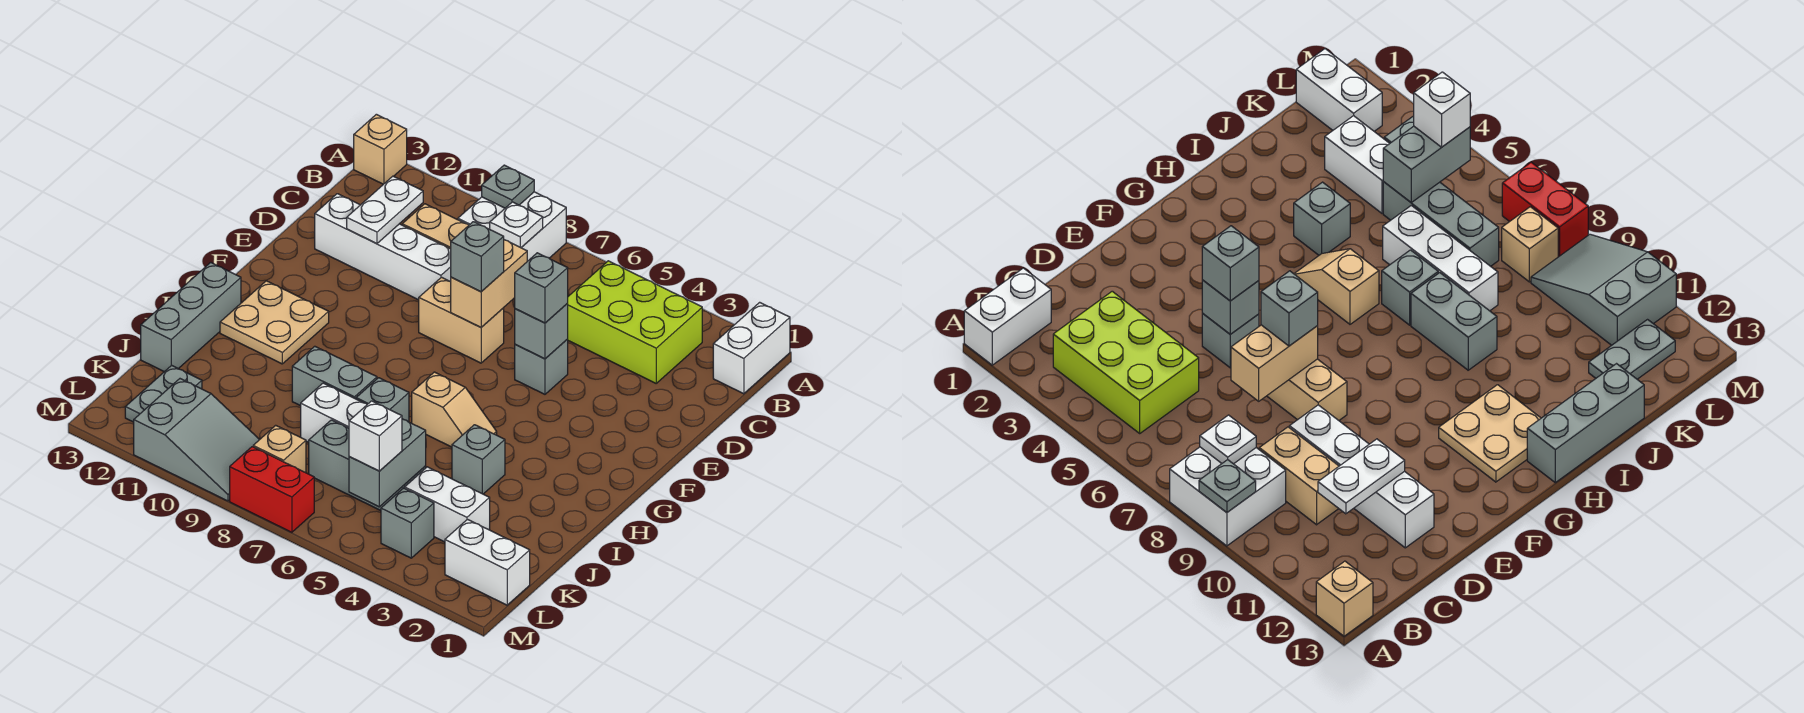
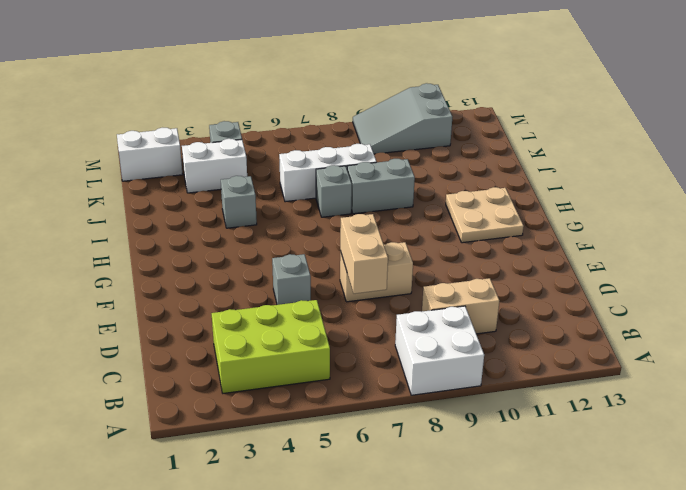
none -> white 1x2 brick [713,302,790,394]
none -> tan 1x1 brick [354,114,407,184]
none -> white 1x4 brick [315,194,451,300]
none -> tan 1x2 slope [412,372,497,447]

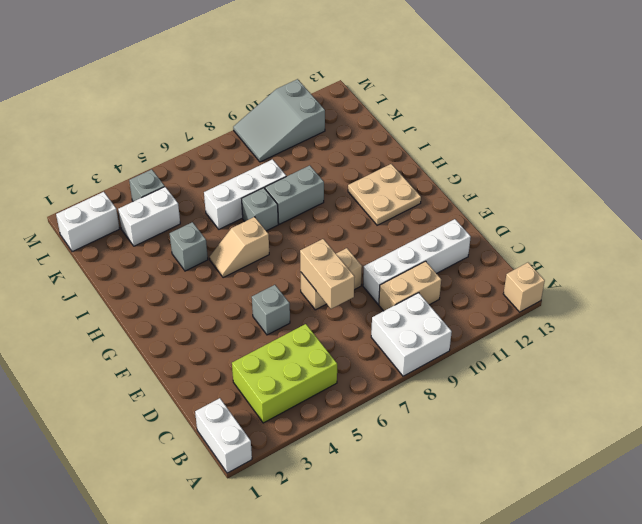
none -> grey 1x3 brick [141,263,241,372]
none -> grey 1x3 brick [309,420,426,511]
none -> grey 1x2 plate [125,365,202,422]
none -> tan 1x1 brick [253,425,306,473]

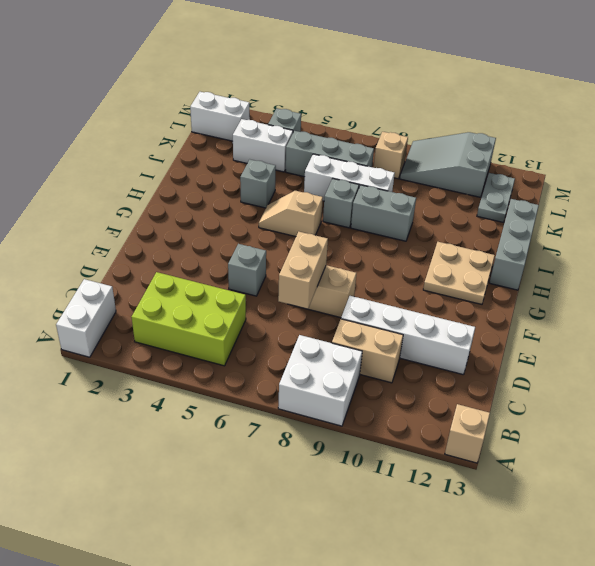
none -> red 1x2 brick [230,447,314,532]
none -> grey 1x1 plate [482,165,534,208]
none -> white 1x1 plate [490,202,543,248]
none -> white 1x2 plate [347,176,423,244]

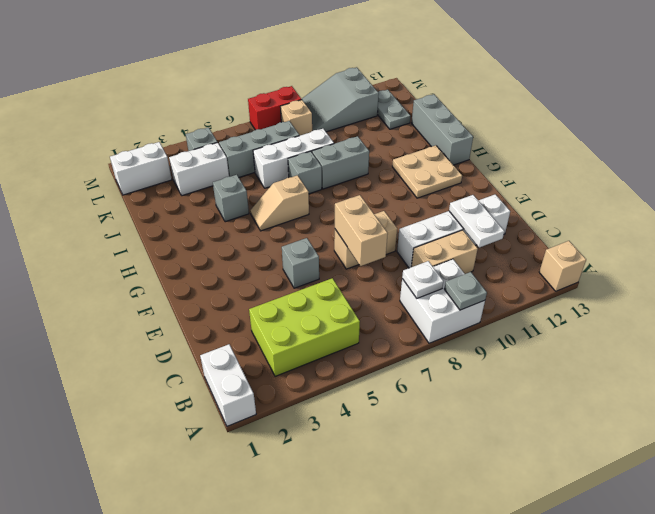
none -> grey 1x1 brick [515,304,568,359]
none -> grey 1x2 brick [349,419,426,507]
none -> grey 1x1 brick [515,253,568,323]
none -> grey 1x1 brick [451,222,504,292]

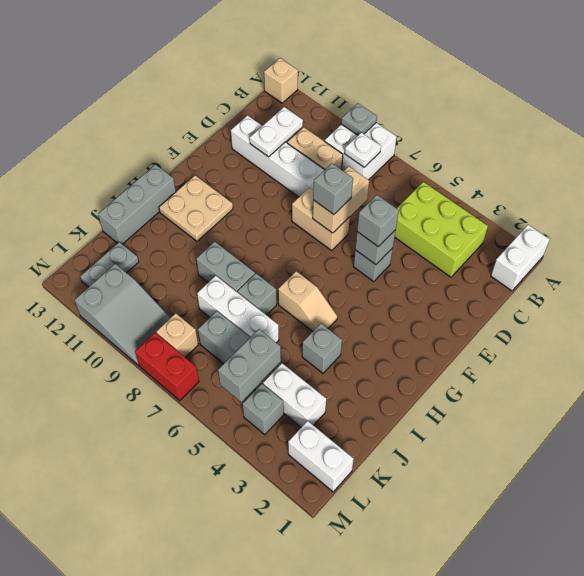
none -> white 1x1 brick [349,401,402,471]

